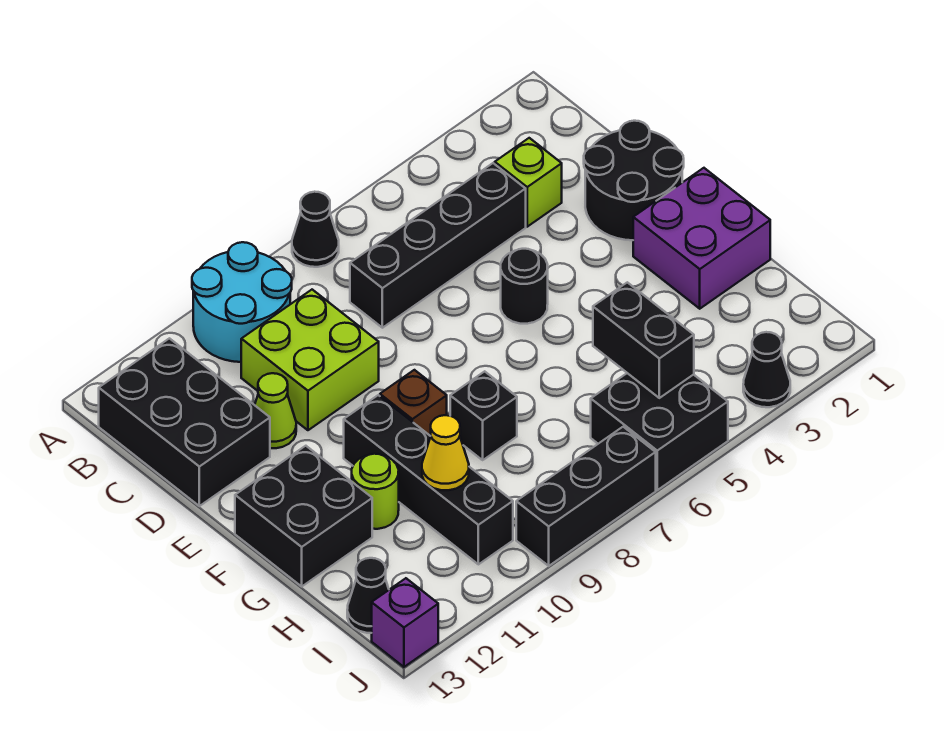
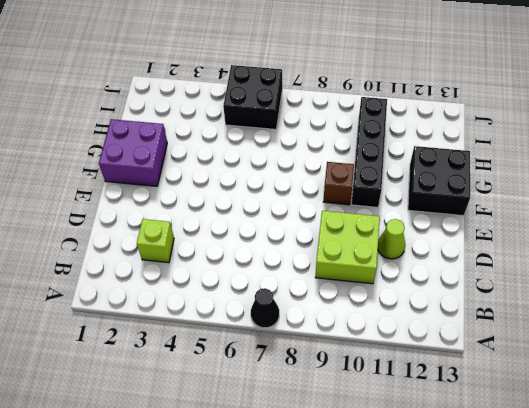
none -> cyan 2x2 round brick [192,242,292,362]
none -> black 2x3 brick [99,338,270,506]
none -> black 1x4 brick [350,163,526,328]

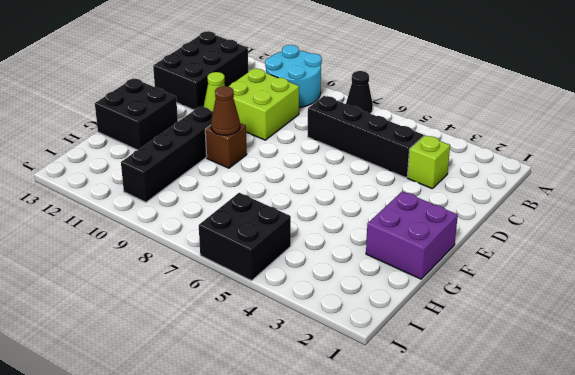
brown 1x1 cone [211,86,240,135] -> none
none -> black 2x2 round brick [584,121,684,240]
none -> black 1x1 round brick [501,249,548,324]
none -> black 1x1 brick [450,371,517,460]

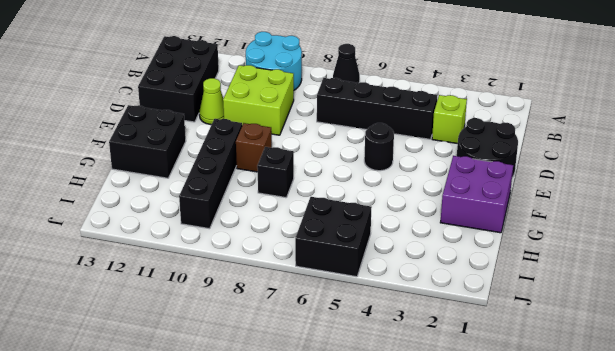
none -> lime 1x1 round brick [352,454,399,529]
none -> black 1x1 cone [347,558,389,633]
none -> black 1x1 cone [743,332,790,407]

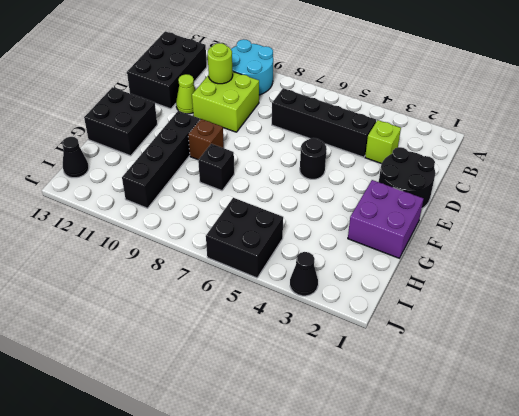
lime 1x1 round brick [208,43,233,84] -> lime 1x1 round brick moved to [352,454,399,529]
none -> black 1x1 cone [292,192,339,267]
none -> black 1x3 brick [516,427,656,566]
none -> purple 1x1 brick [372,578,438,667]

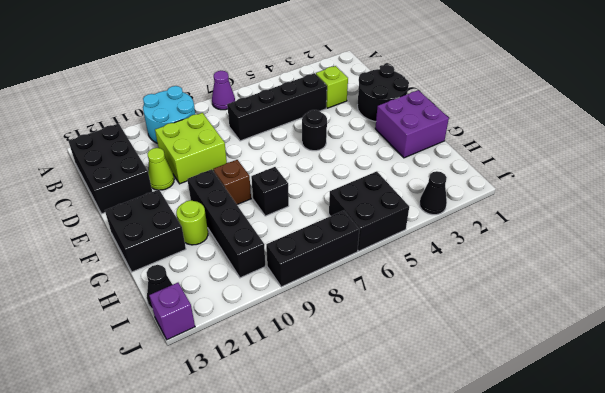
purple 1x1 cone [212,71,235,110] -> black 1x1 cone [292,192,339,267]
none -> black 1x2 brick [593,282,694,398]
none -> yellow 1x1 cone [422,415,469,490]

